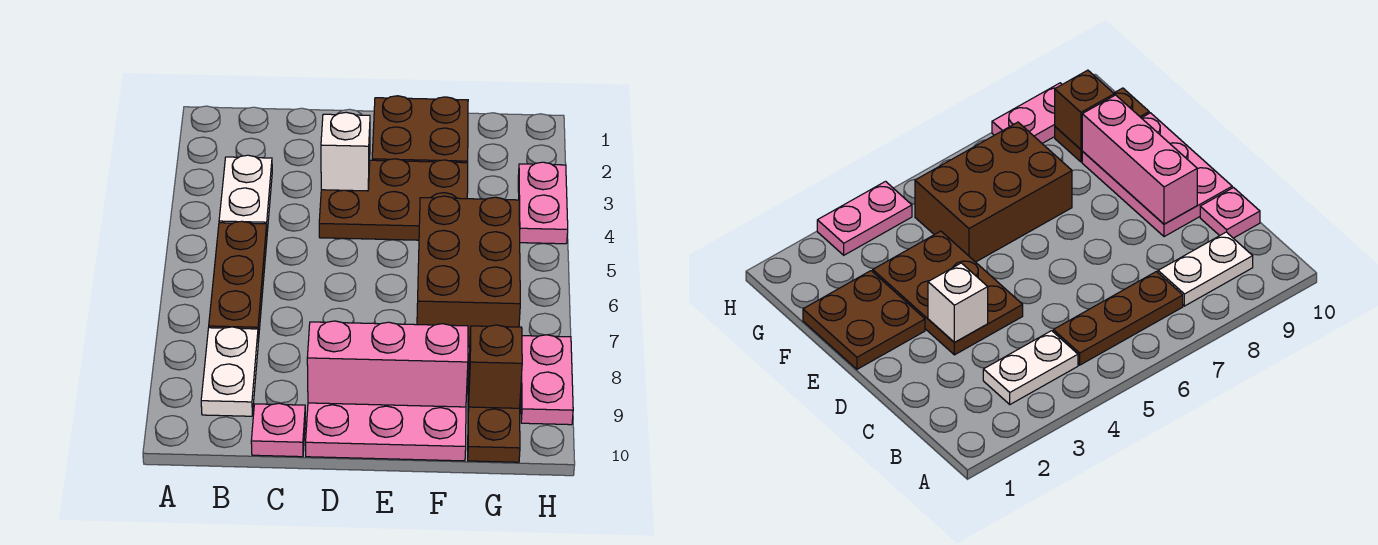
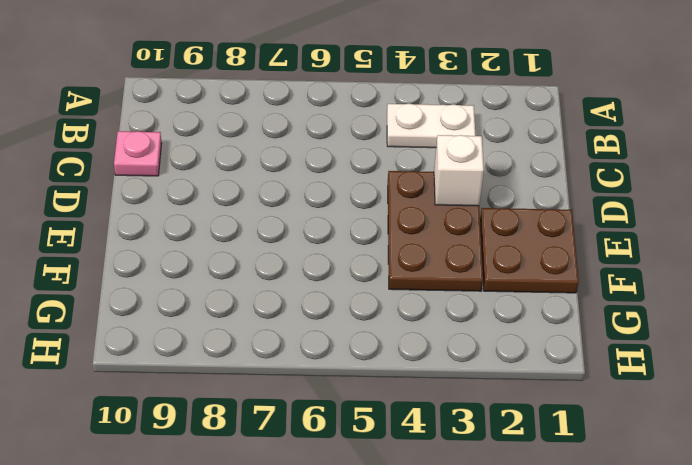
none -> brown 1x3 plate [209,221,267,340]
none -> white 1x2 plate [201,327,258,416]
none -> pink 2x3 plate [306,403,466,461]

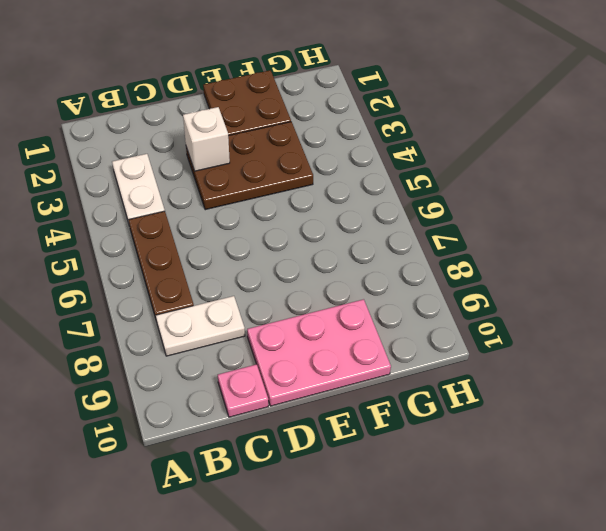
white 1x2 plate [156,296,245,356] -> white 1x2 plate turned to [201,327,258,416]
none -> brown 2x3 brick [417,196,520,347]
none -> brown 1x2 plate [468,378,520,462]
none -> pink 1x2 plate [518,162,568,244]

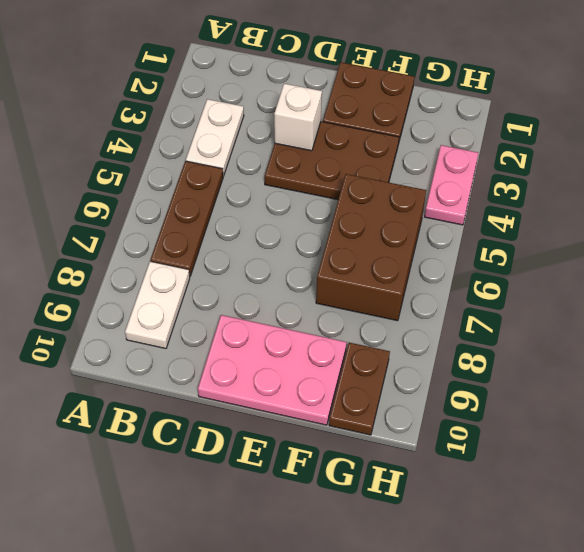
none -> pink 1x1 plate [251,403,305,457]
none -> pink 1x2 plate [521,335,573,425]
none -> pink 1x3 brick [307,321,468,407]

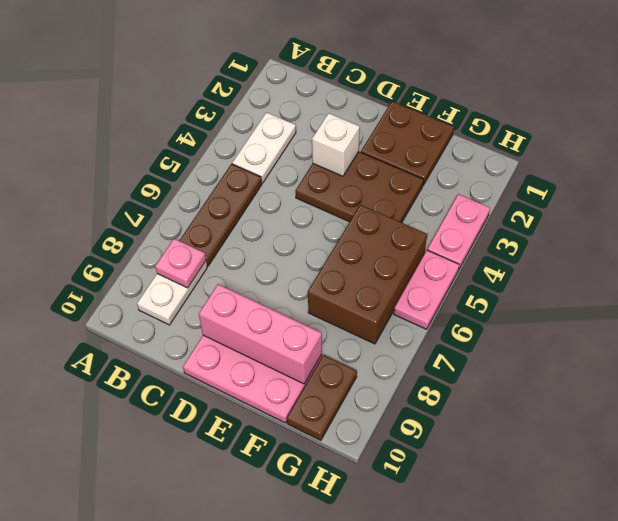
pink 1x1 plate [155,239,206,288] -> pink 1x1 plate moved to [251,403,305,457]
pink 1x2 plate [394,250,459,329] -> pink 1x2 plate moved to [521,335,573,425]
none -> brown 1x1 brick [469,325,522,408]

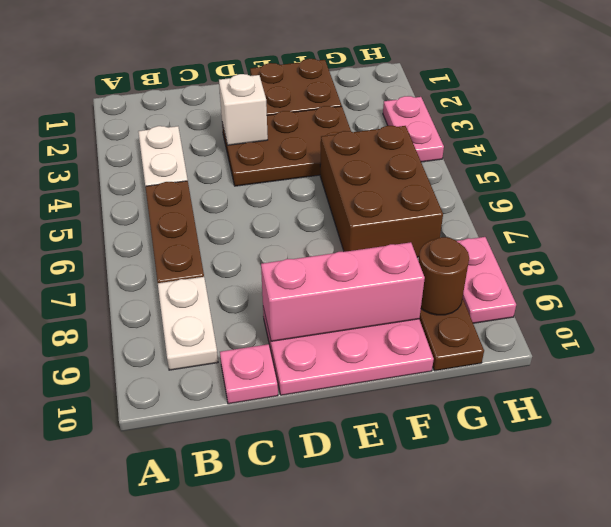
brown 1x1 round brick [419,237,469,315] -> brown 1x1 brick [469,325,522,408]

